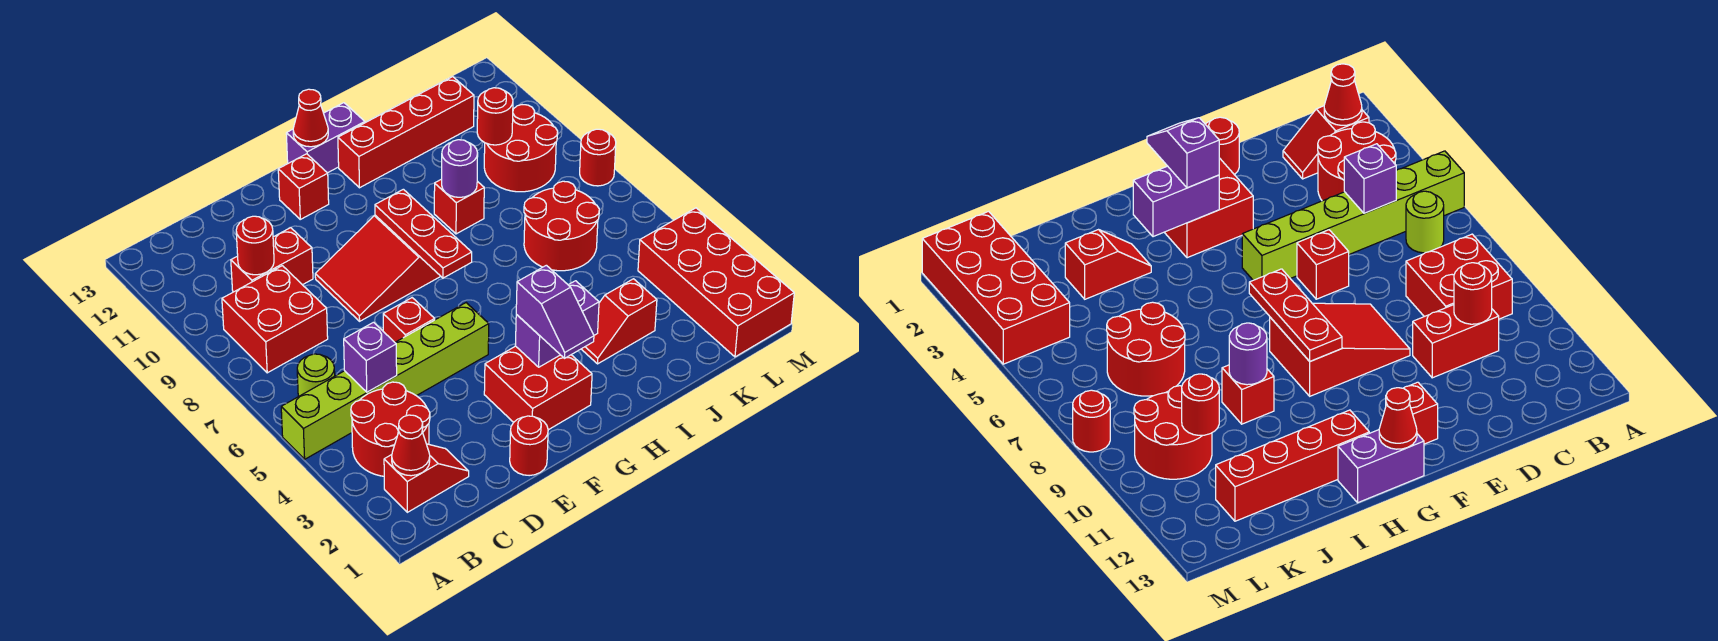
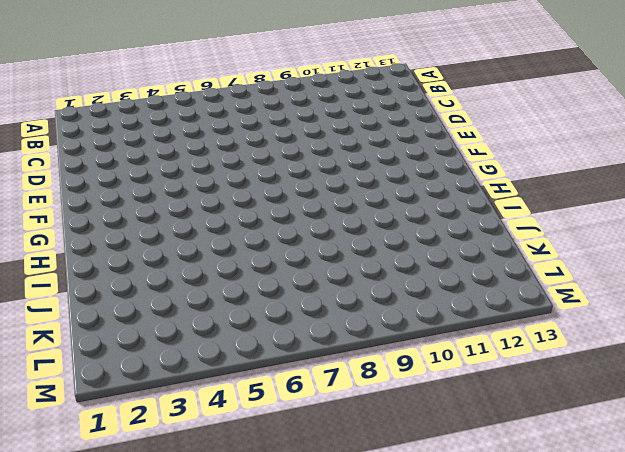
none -> lime 1x6 brick [281,303,489,459]
none -> red 1x2 slope [384,444,469,512]
none -> red 2x2 round brick [351,382,430,476]

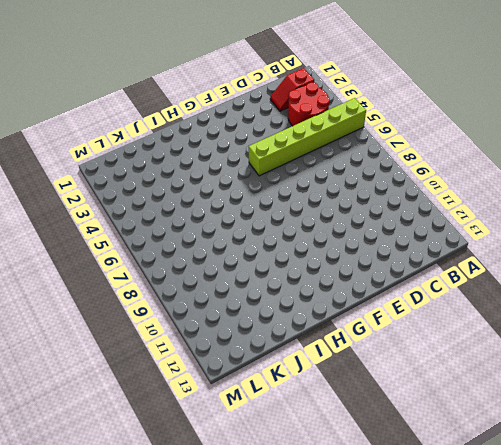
none -> lime 1x1 round brick [297,354,335,397]
none -> red 2x2 brick [222,266,328,373]
none -> red 1x2 brick [231,228,313,292]

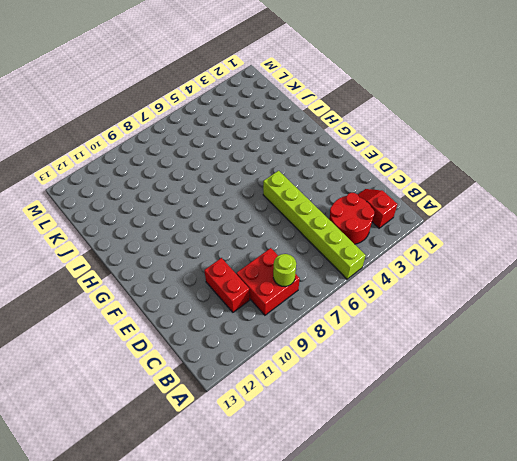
lime 1x1 round brick [273,254,296,286] -> lime 1x1 round brick moved to [297,354,335,397]
none -> red 1x1 round brick [510,416,548,476]
none -> red 1x1 brick [383,298,435,342]
none -> red 2x3 slope [315,215,441,321]

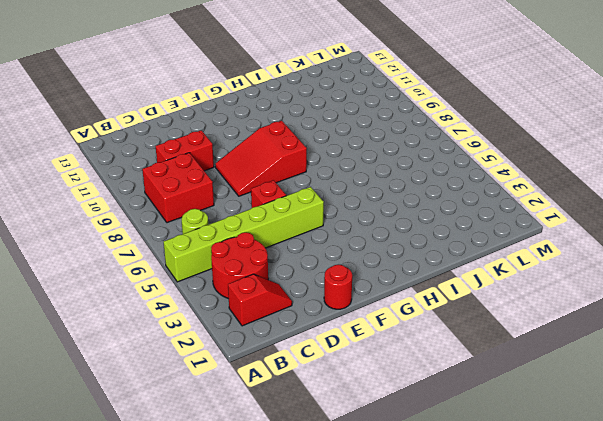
none -> red 2x2 brick [484,346,592,430]
none -> red 1x1 brick [278,154,329,219]
none -> purple 1x2 brick [286,103,365,173]

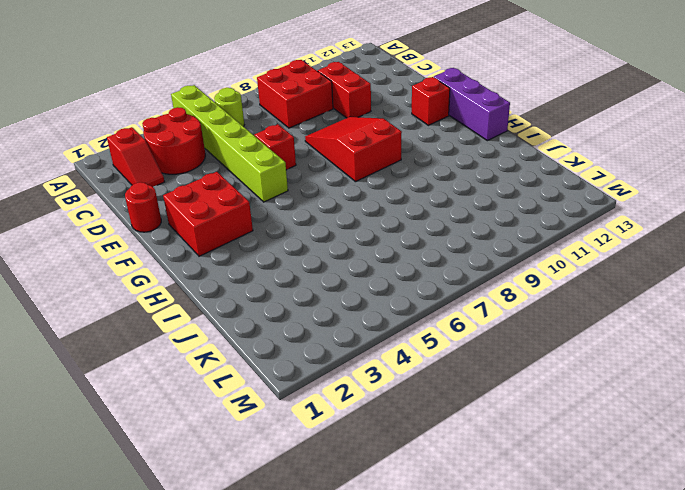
purple 1x3 brick [434,68,510,141] -> purple 1x2 brick [286,103,365,173]
none -> red 1x4 brick [338,77,474,188]
none -> red 1x2 slope [582,279,657,364]
none -> red 1x1 brick [434,179,484,234]

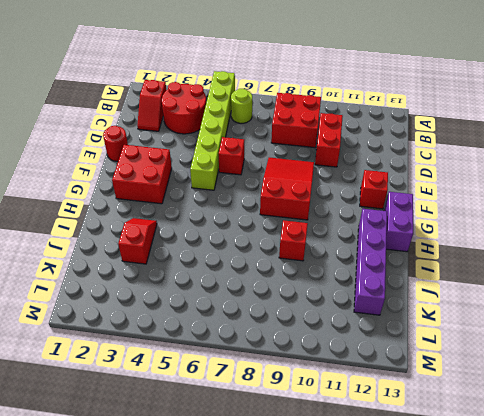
purple 1x4 brick [354,209,387,315] -> red 1x4 brick [338,77,474,188]
none -> red 2x2 round brick [524,181,599,271]
none -> red 2x2 round brick [484,105,558,192]
none -> red 2x4 brick [638,208,794,357]

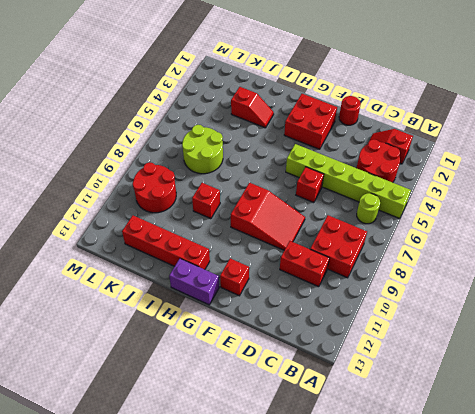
lime 2x2 round brick [182,125,223,174] -> red 2x2 round brick [524,181,599,271]
none -> red 2x4 brick [638,208,794,357]
none -> red 1x1 round brick [580,129,616,186]
none -> red 1x1 cone [392,415,430,476]

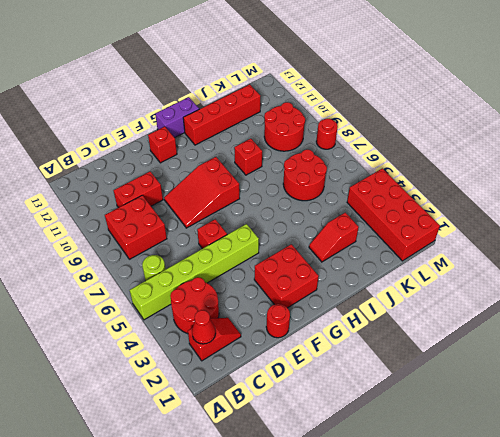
none -> purple 1x1 brick [344,322,397,392]
none -> red 1x1 round brick [236,216,274,275]
none -> purple 1x2 brick [515,281,599,367]

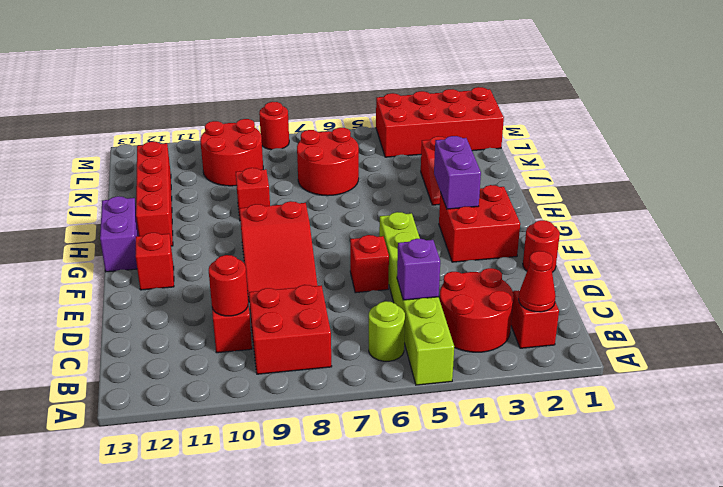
none -> red 1x3 plate [375,189,472,278]
none -> red 1x1 cone [293,89,328,147]
none -> purple 1x1 round brick [442,140,478,197]

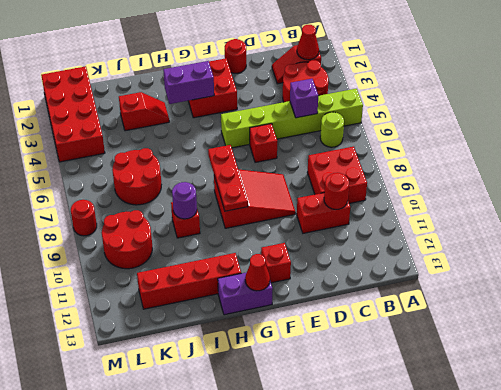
none -> red 1x1 round brick [477,88,513,145]
none -> purple 1x2 slope [516,265,594,358]

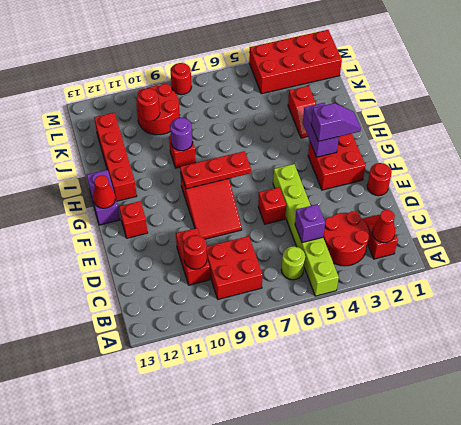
none -> red 2x2 round brick [524,181,599,271]

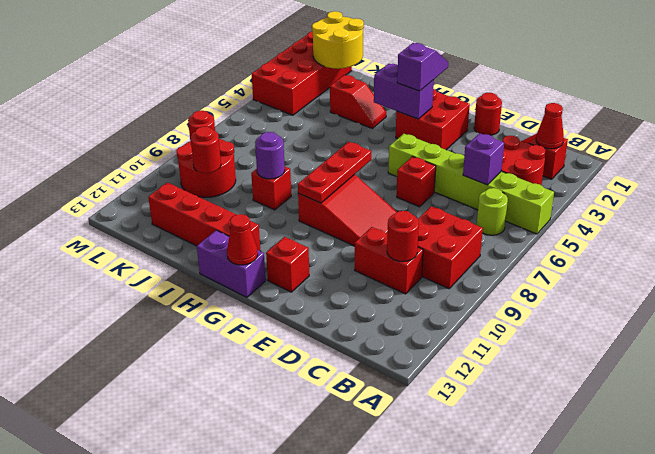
yellow 2x2 round brick [312,11,364,69] -> none
none -> red 2x2 round brick [524,181,599,271]

